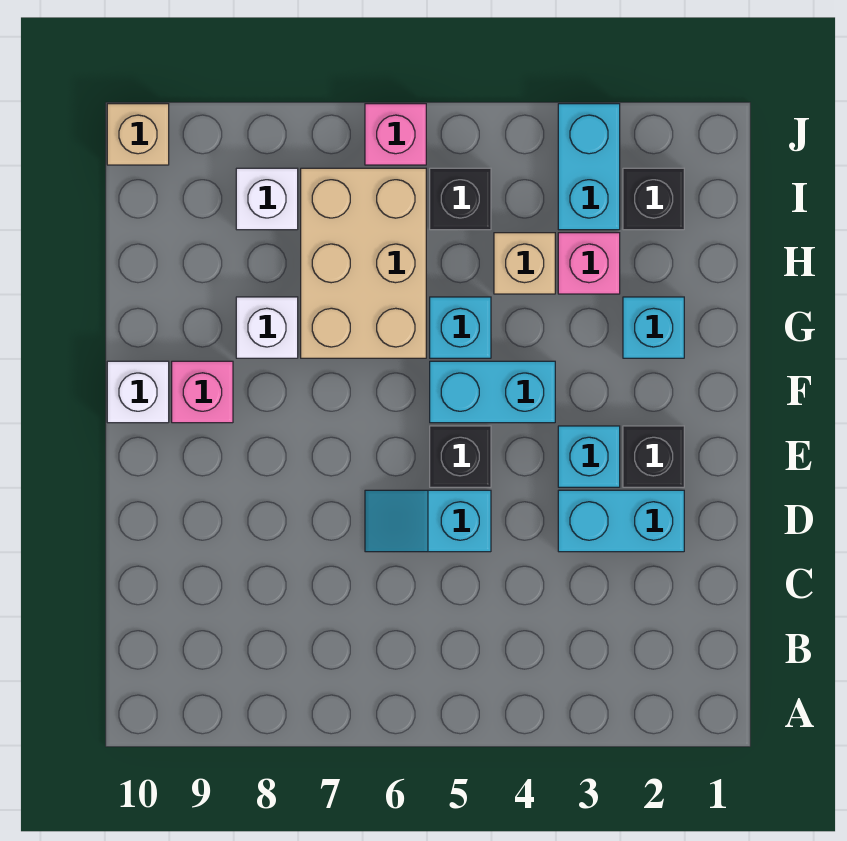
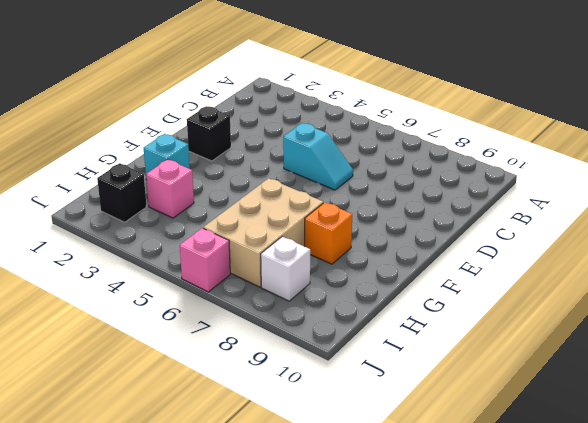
orange 1x1 brick [305,202,352,264] -> white 1x1 brick [236,297,298,358]
none -> cyan 1x2 brick [558,490,684,552]
none -> cyan 1x1 brick [558,426,620,487]
none -> black 1x1 brick [430,426,491,487]

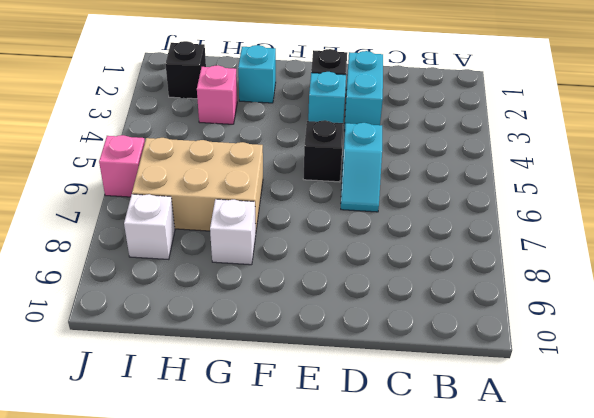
none -> cyan 1x2 brick [430,361,555,423]
none -> pink 1x1 brick [172,361,233,423]
none -> white 1x1 brick [107,361,169,423]

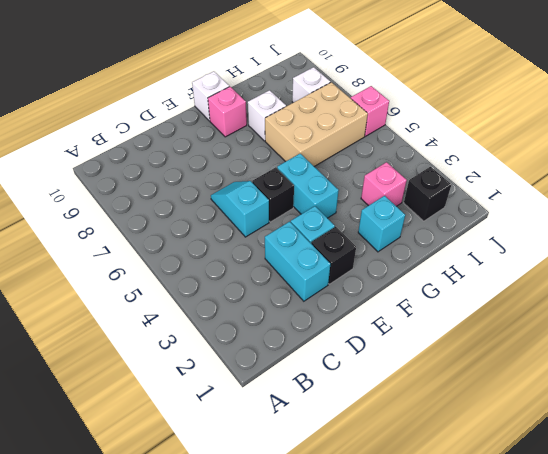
none -> cyan 1x1 brick [430,297,491,358]
none -> tan 1x1 brick [494,233,555,294]
none -> cyan 1x2 brick [558,104,620,230]

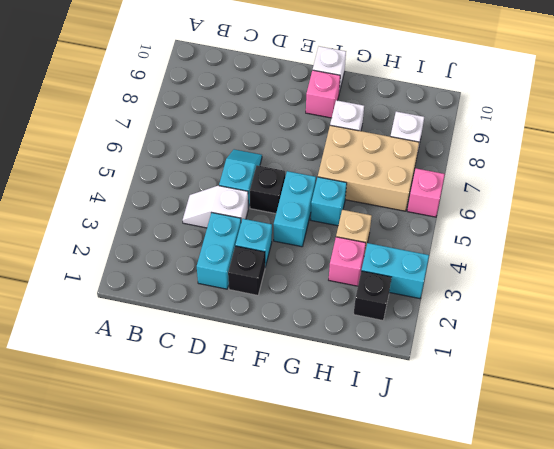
white 1x2 slope [183,186,248,228] -> none
none -> cyan 1x1 brick [623,297,684,358]
none -> black 1x1 brick [430,168,491,230]
none -> tan 1x1 brick [107,104,169,165]

